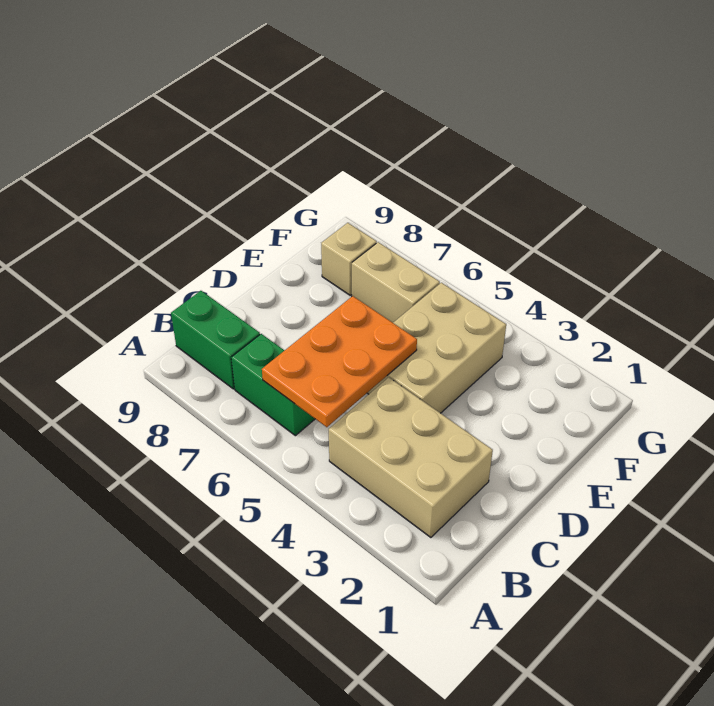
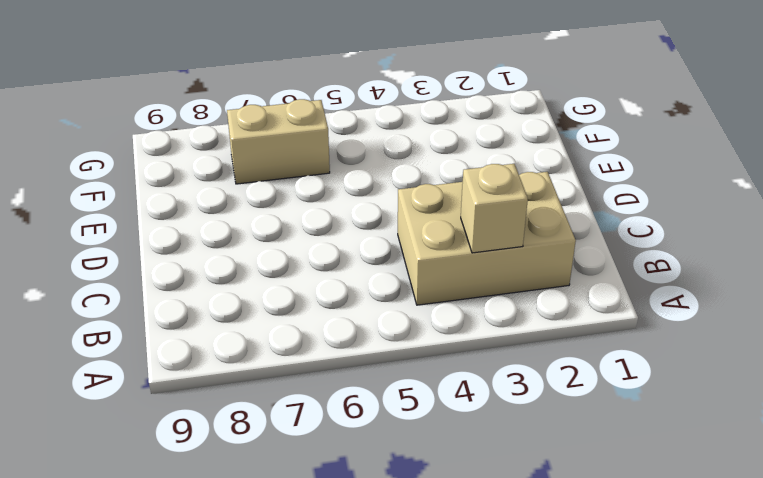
tan 1x1 brick [461,164,528,253] -> tan 1x1 brick moved to [321,223,377,295]
none -> green 1x2 brick [231,334,315,436]
none -> green 1x2 brick [171,291,260,389]

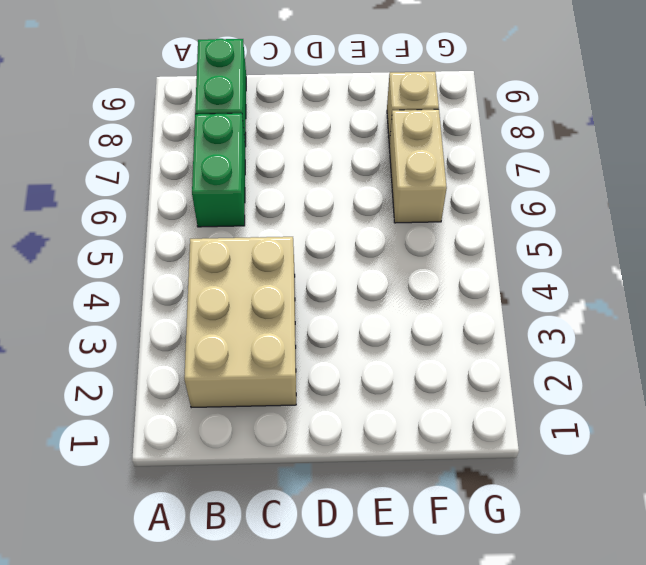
none -> tan 2x3 brick [368,283,506,413]
none -> orange 2x3 plate [262,296,417,427]

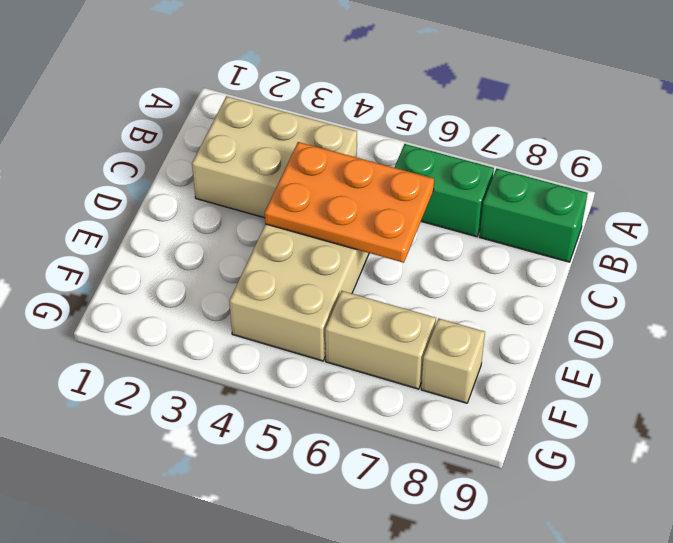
orange 2x3 plate [265,142,434,263] -> orange 2x3 plate turned to [262,296,417,427]

